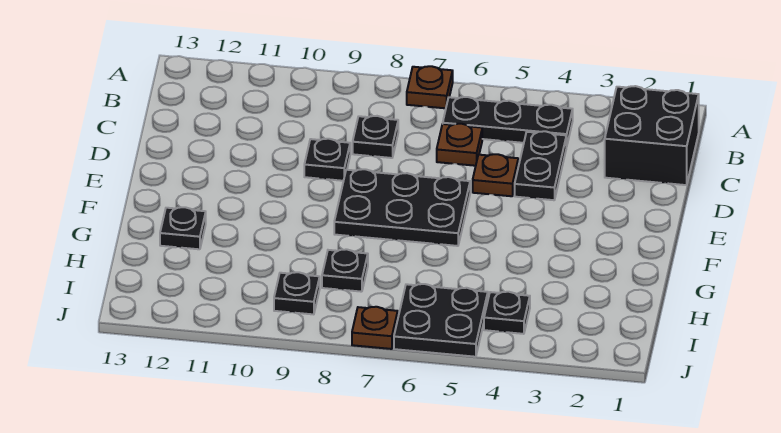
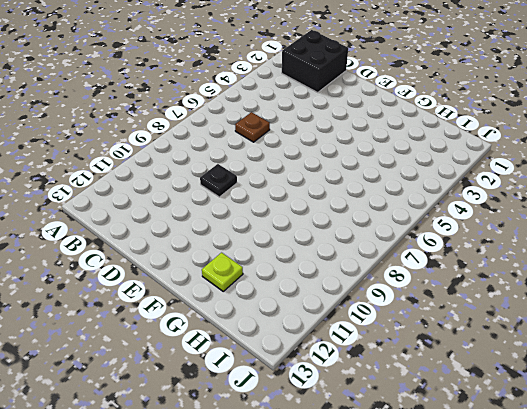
lime 1x1 plate [202,253,243,291] -> black 1x1 plate [160,207,206,249]
none -> brown 1x1 plate [407,66,453,108]
none -> black 1x3 plate [443,97,573,146]
none -> black 1x2 plate [515,131,567,200]

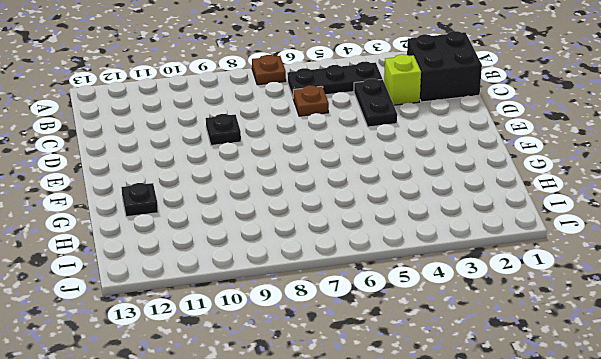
lime 1x1 brick [384,54,421,105] -> none
none -> black 1x1 plate [353,116,398,158]
none -> brown 1x1 plate [473,154,518,196]
none -> black 2x3 plate [334,169,470,246]

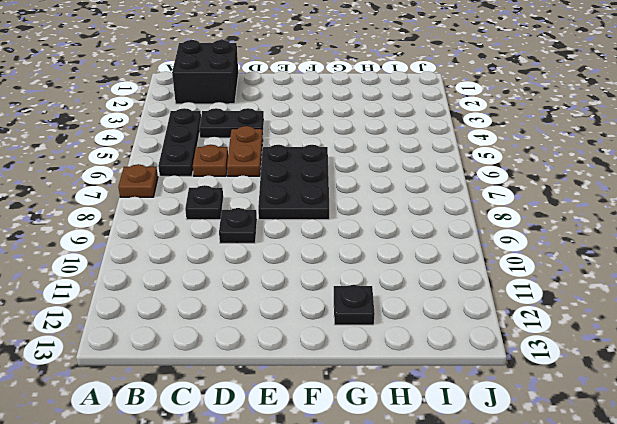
brown 1x2 plate [227,126,263,176] -> brown 1x1 plate [473,154,518,196]
none -> black 1x1 plate [322,249,368,292]
none -> black 1x1 plate [484,292,530,334]
none -> black 2x2 plate [394,284,488,357]

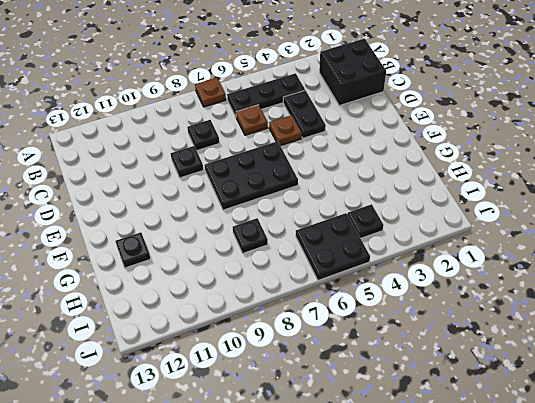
none -> black 1x1 plate [274,272,320,314]
none -> brown 1x1 plate [352,307,398,349]

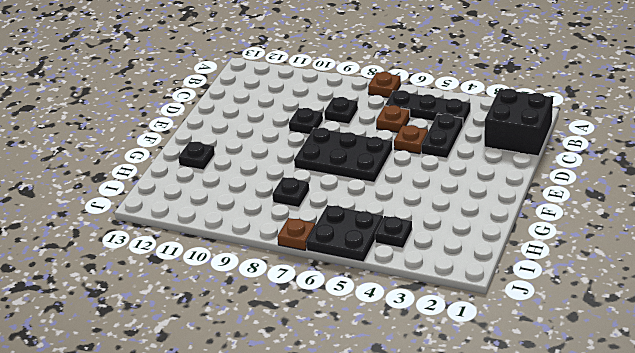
none -> black 1x1 plate [274,272,320,314]

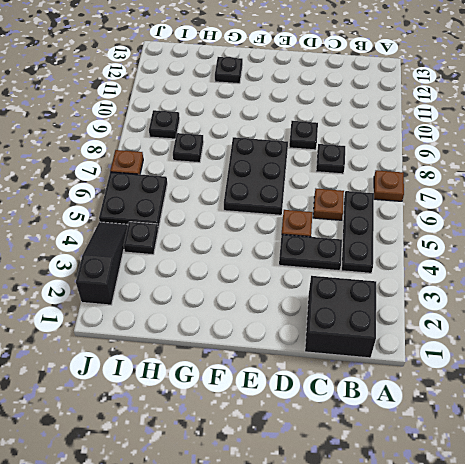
black 1x3 slope [76,222,128,305] -> none

